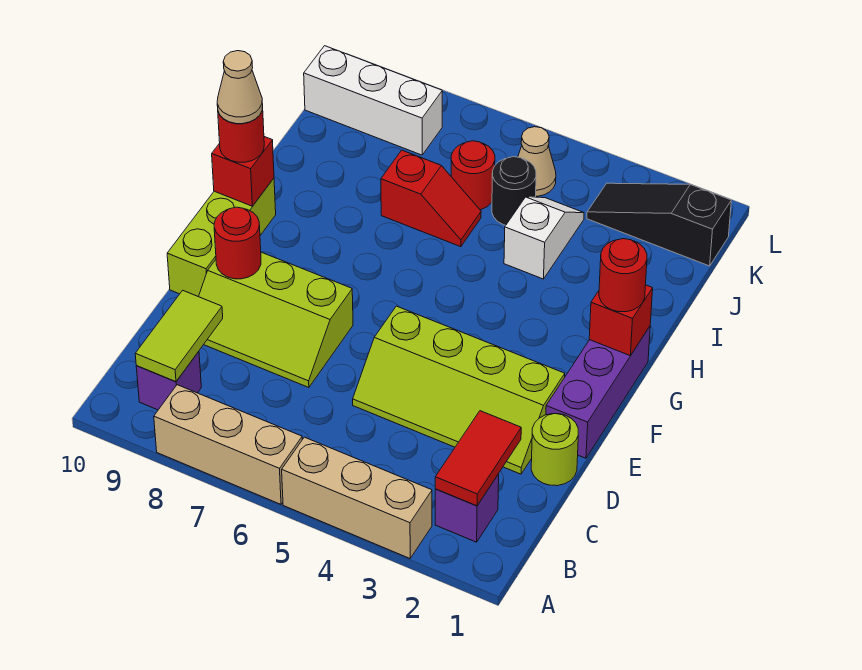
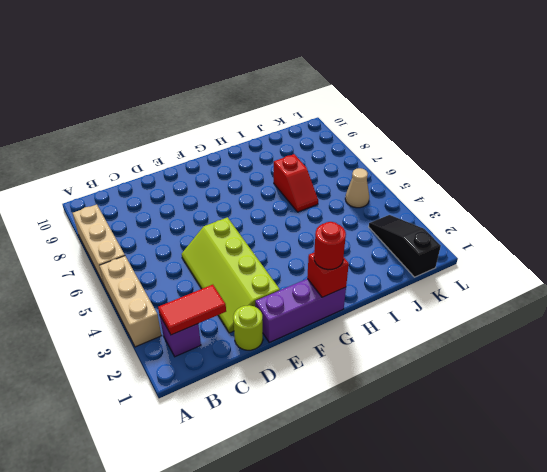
none -> purple 1x1 brick [136,352,201,410]
none -> lime 2x3 slope [199,252,353,388]
none -> lime 1x3 brick [167,178,276,297]

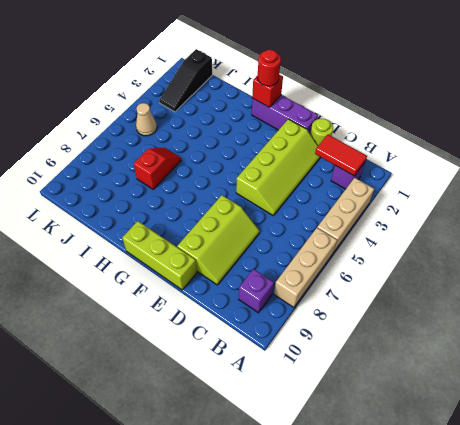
none -> white 1x2 slope [504,197,584,279]
none -> black 1x1 round brick [492,157,536,225]
none -> red 1x1 round brick [451,141,495,210]

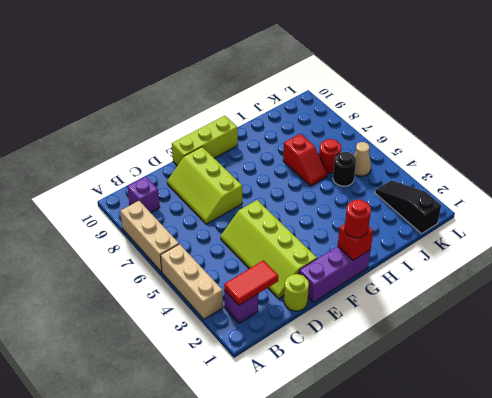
none -> white 1x2 slope [504,197,584,279]
none -> white 1x3 brick [304,46,442,155]
none -> lime 1x2 tile [135,290,223,382]

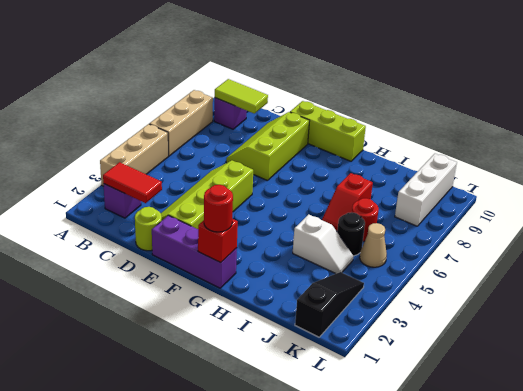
none -> red 1x1 round brick [214,207,261,279]
none -> red 1x1 brick [212,137,274,206]
none -> red 1x1 round brick [218,106,264,162]

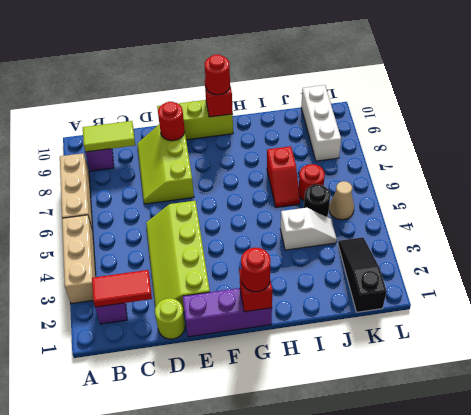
none -> tan 1x1 cone [217,51,263,124]

